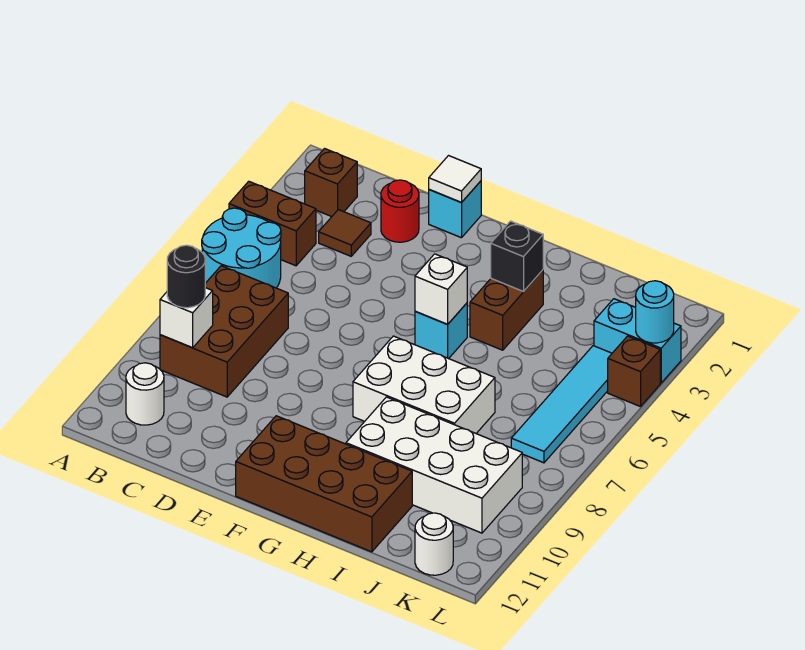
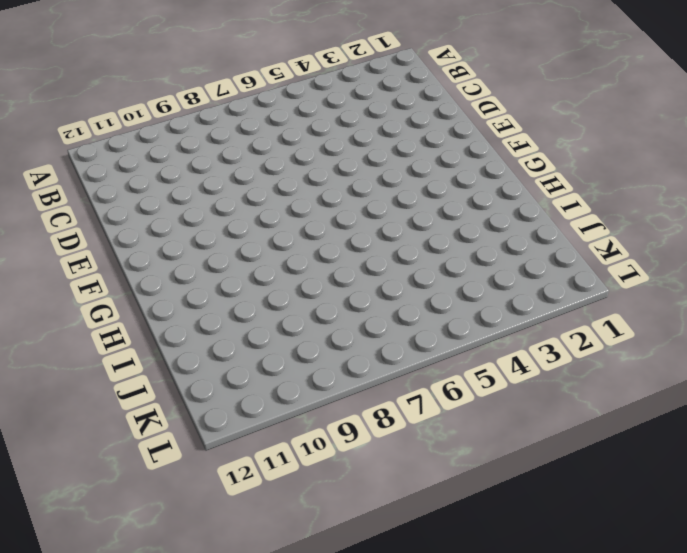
none -> brown 1x2 brick [229,181,316,266]
none -> cyan 2x2 round brick [202,208,281,288]
none -> brown 1x1 brick [305,149,357,217]

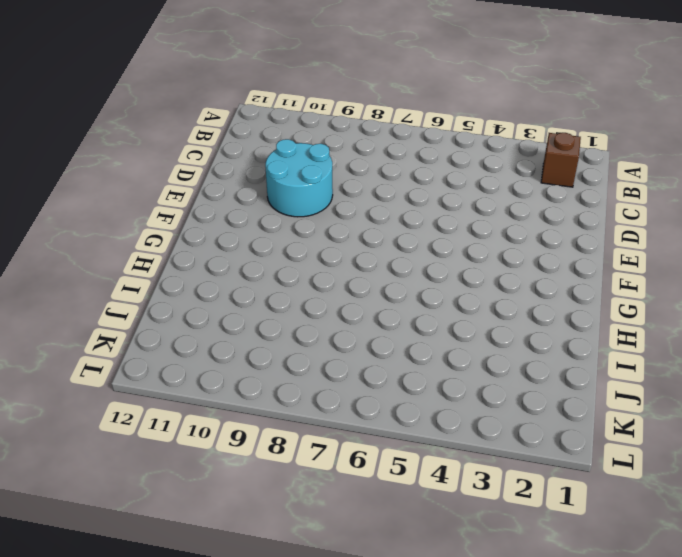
cyan 2x2 round brick [265,139,333,217] -> cyan 2x2 round brick moved to [202,208,281,288]
none -> brown 1x2 brick [229,181,316,266]
none -> brown 2x3 brick [160,266,288,397]
none -> white 1x1 round brick [126,363,164,425]

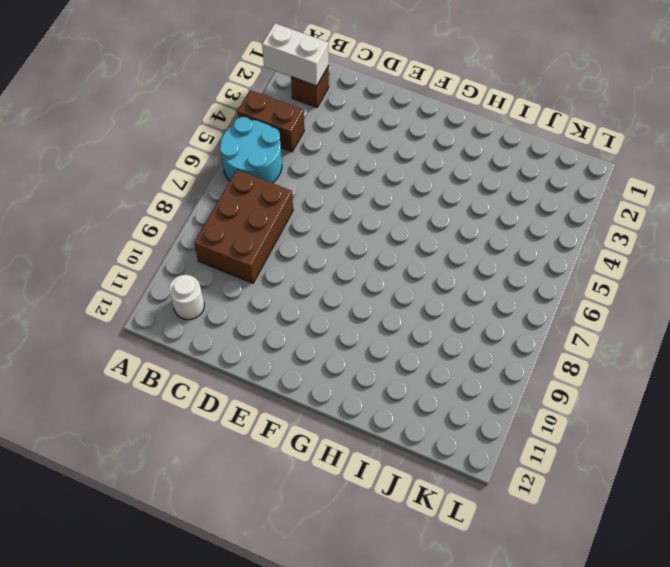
white 1x2 brick [262,23,329,86] -> none
none -> brown 1x1 tile [319,210,371,256]
none -> red 1x1 round brick [381,180,419,242]
none -> cyan 1x1 brick [429,181,481,238]

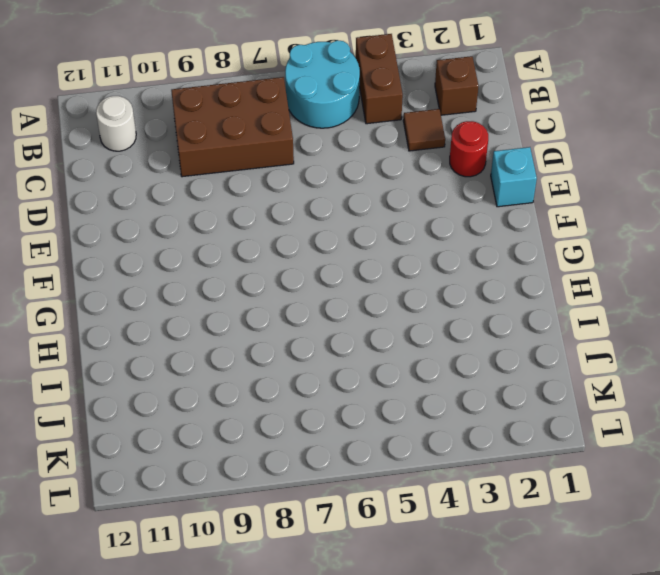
none -> brown 2x4 brick [236,416,412,552]
none -> cyan 1x1 brick [415,303,467,359]
none -> white 2x3 brick [353,336,495,433]

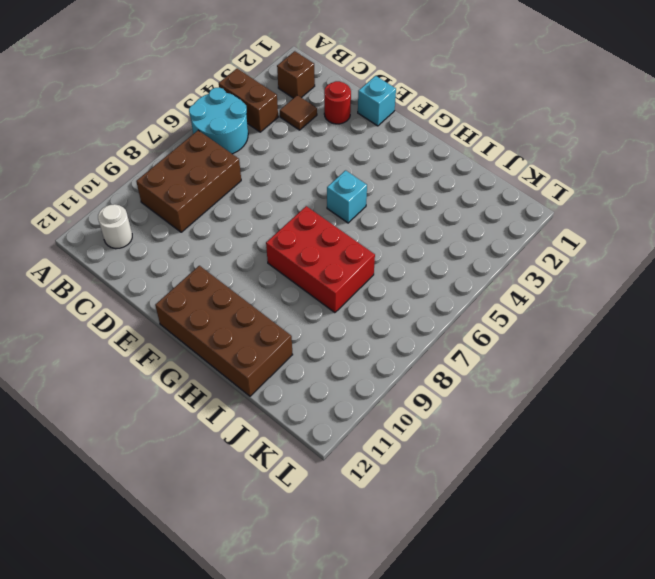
red 2x3 brick [266,206,375,313] -> white 2x3 brick [353,336,495,433]
none -> brown 1x2 brick [470,270,543,350]
none -> white 2x4 brick [346,397,522,533]
none -> cyan 1x2 brick [594,299,681,383]

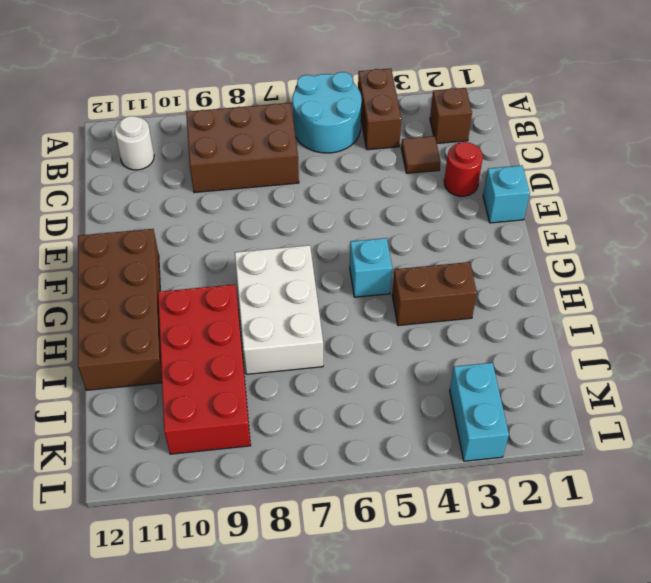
red 2x4 brick [158,284,251,454] -> white 2x4 brick [346,397,522,533]
none -> cyan 1x4 tile [511,346,612,463]
none -> white 1x1 round brick [415,513,453,575]
none -> brown 1x1 brick [608,336,660,407]

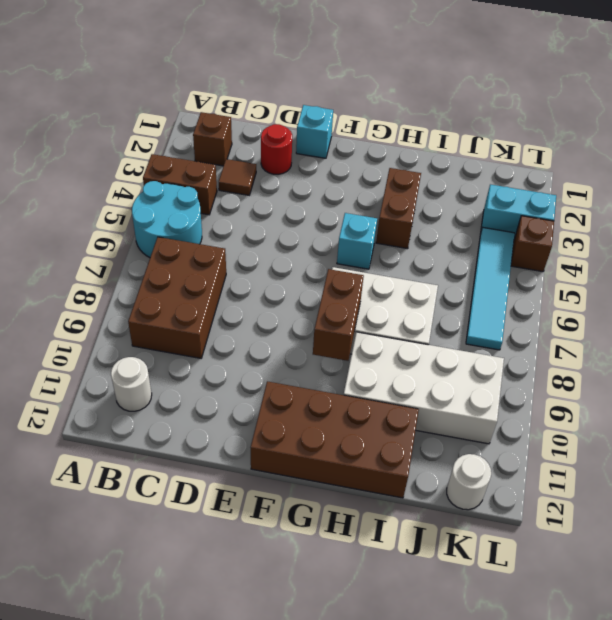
brown 1x2 brick [313,269,364,361] -> none
none -> white 1x1 brick [160,288,213,348]
none -> white 1x1 tile [429,156,481,203]
none -> white 1x1 brick [415,254,467,324]

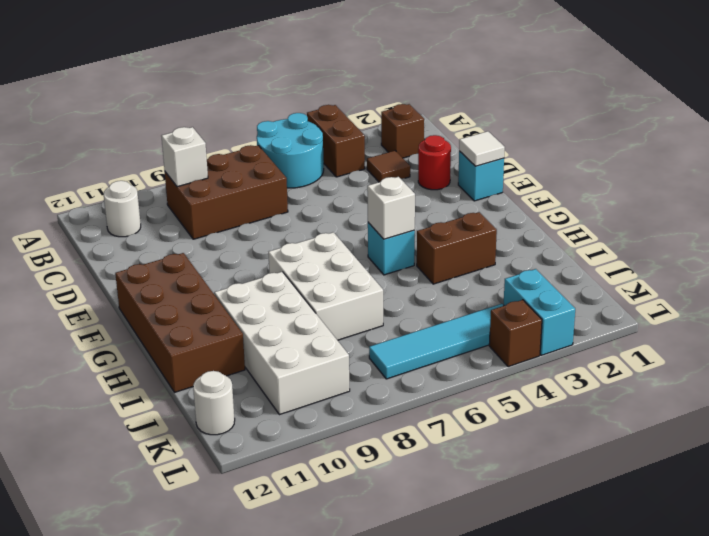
none -> black 1x1 brick [491,221,543,292]
none -> cyan 1x1 round brick [636,281,674,343]
none -> black 1x1 round brick [167,245,205,308]

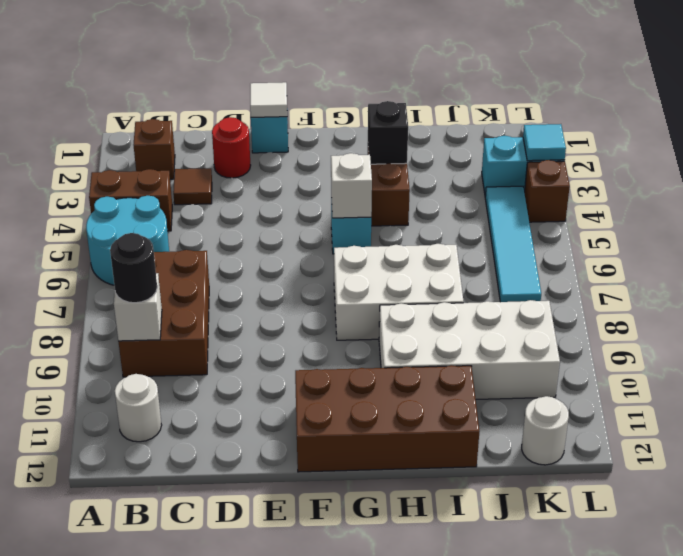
cyan 1x1 tile [523,124,566,161] -> cyan 1x1 round brick [636,281,674,343]

